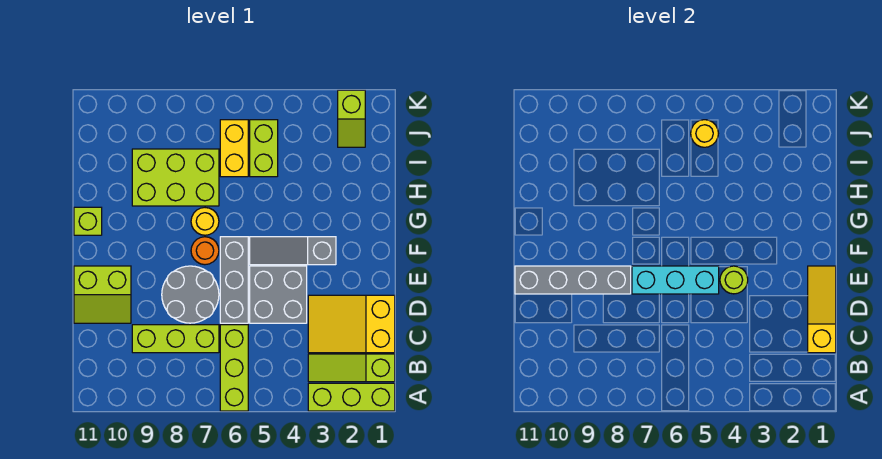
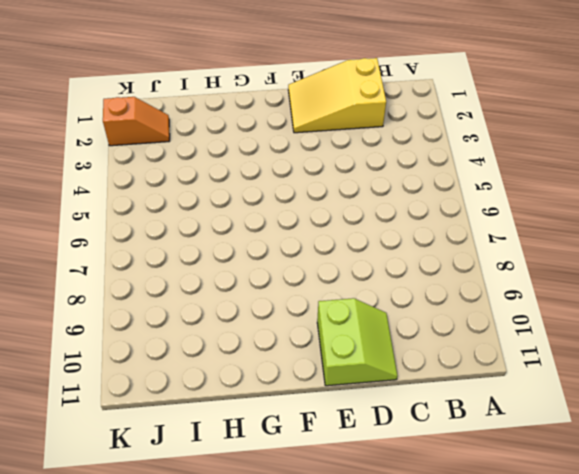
yellow 2x3 slope [288,58,386,133] -> yellow 2x3 slope turned to [308,295,395,353]
orange 1x2 slope [103,97,170,146] -> lime 1x2 slope [338,90,365,147]
none -> lime 1x3 brick [308,383,395,411]
none -> lime 1x3 brick [220,325,248,411]
none -> lime 1x3 slope [308,354,395,382]

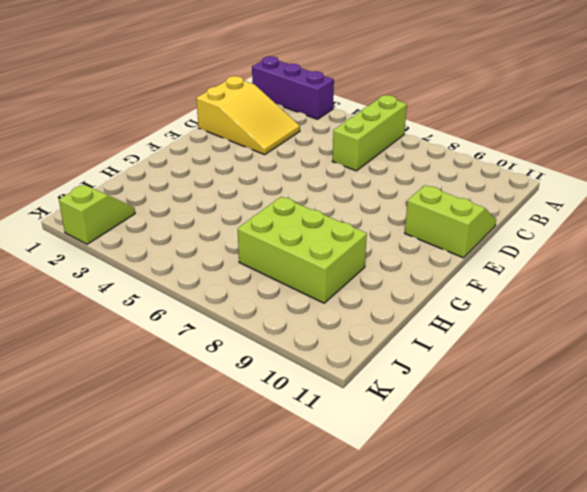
purple 1x3 brick [252,56,334,119] -> lime 1x3 brick [308,383,395,411]
none -> lime 1x3 slope [308,354,395,382]
none -> lime 1x3 brick [132,325,219,353]
none -> grey 2x2 brick [250,266,307,323]

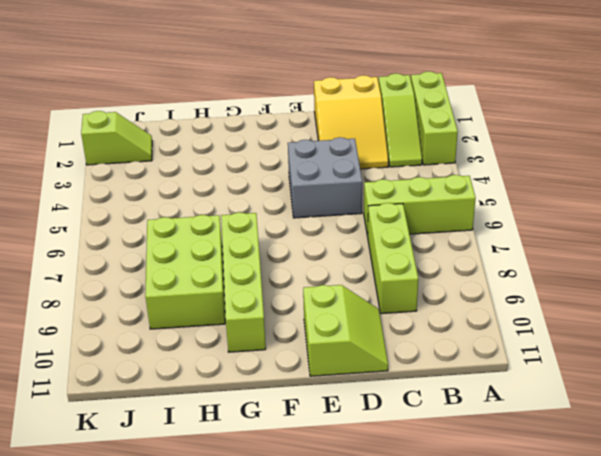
lime 1x4 brick [221,212,266,352] -> yellow 1x1 round brick [191,208,219,235]
none -> grey 1x3 brick [220,237,248,323]
none -> grey 2x2 round brick [162,266,219,323]
none -> grey 1x3 slope [250,237,336,265]

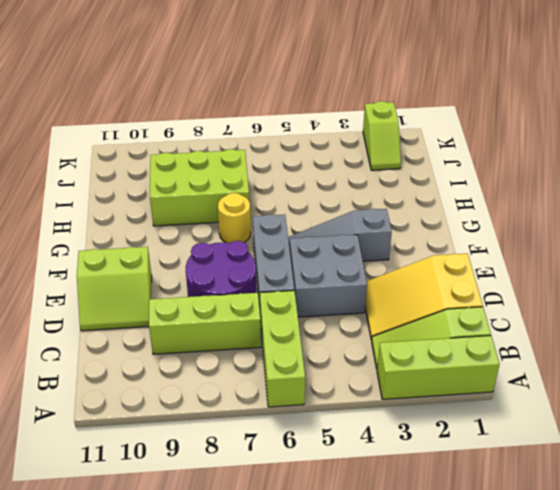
purple 2x2 round brick [186,241,256,297] -> grey 2x2 round brick [162,266,219,323]
none -> orange 1x1 round brick [191,237,219,265]
none -> lime 1x1 brick [74,207,102,235]
none -> lime 1x2 brick [250,120,278,177]

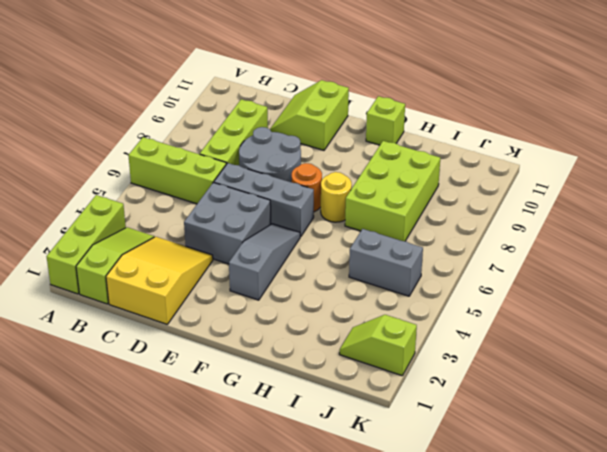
grey 1x2 brick [349,229,423,296] -> lime 1x2 brick [250,120,278,177]
none -> yellow 1x2 brick [220,120,248,177]
none -> yellow 1x3 slope [808,266,836,353]
none -> lime 1x1 round brick [720,266,748,294]

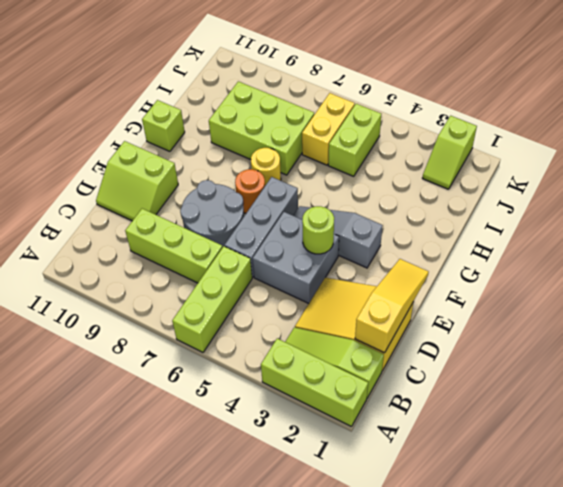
none -> cyan 1x3 brick [632,266,719,294]
none -> grey 1x4 brick [515,266,631,294]
none -> yellow 1x1 round brick [691,120,718,147]

